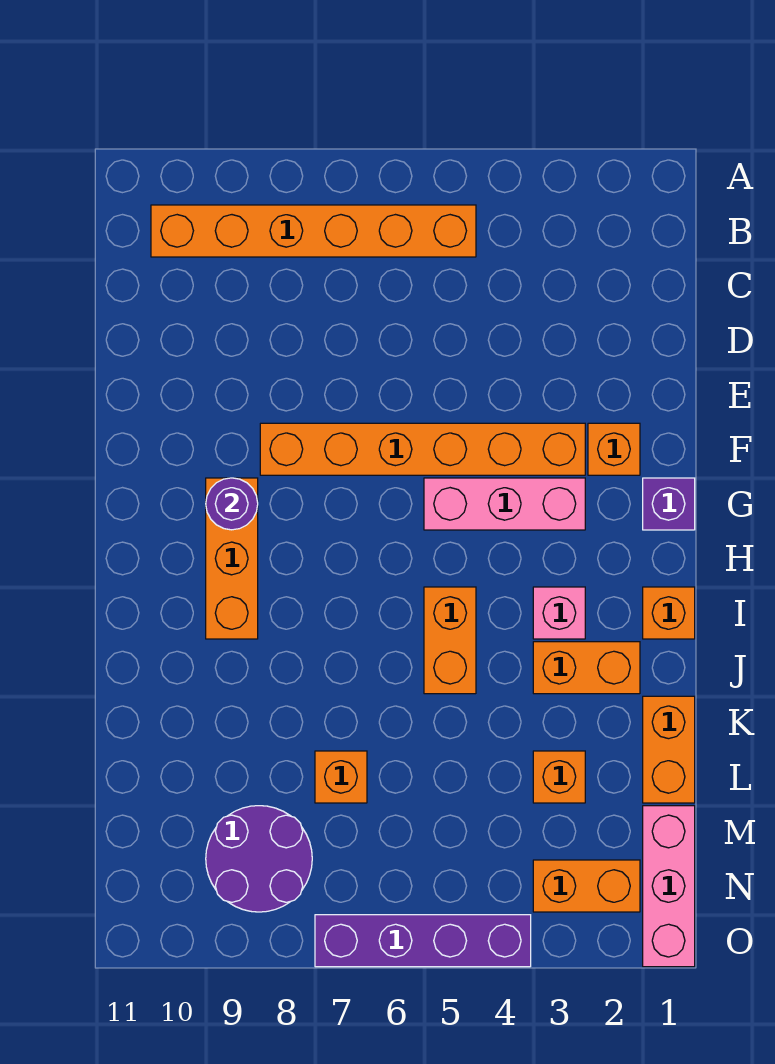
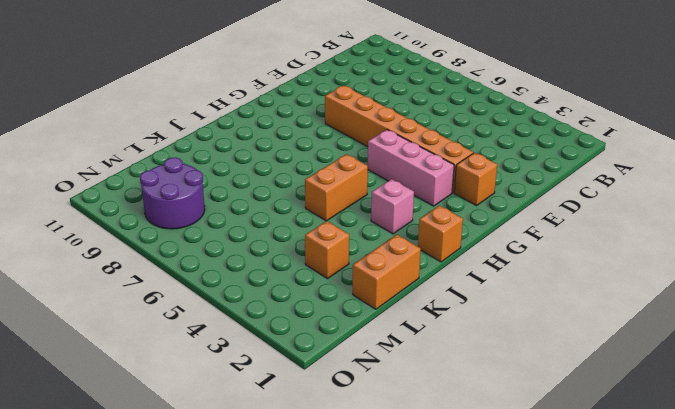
none -> orange 1x6 brick [151,205,476,257]
none -> purple 1x1 brick [643,478,695,530]
none -> orange 1x3 brick [206,478,258,639]

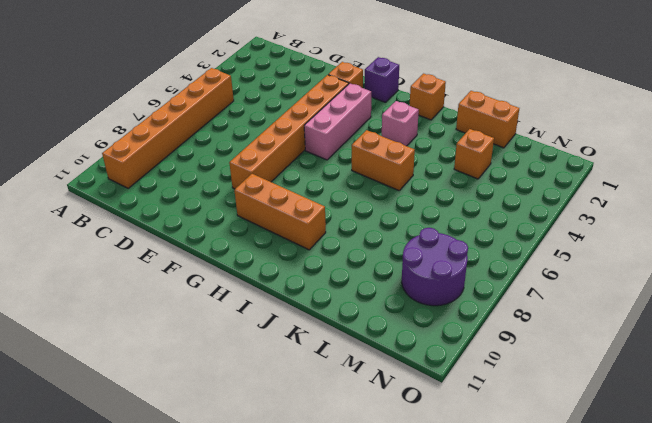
none -> orange 1x2 brick [533,642,640,694]
none -> orange 1x1 brick [315,751,367,803]
none -> pink 1x3 brick [643,806,695,967]

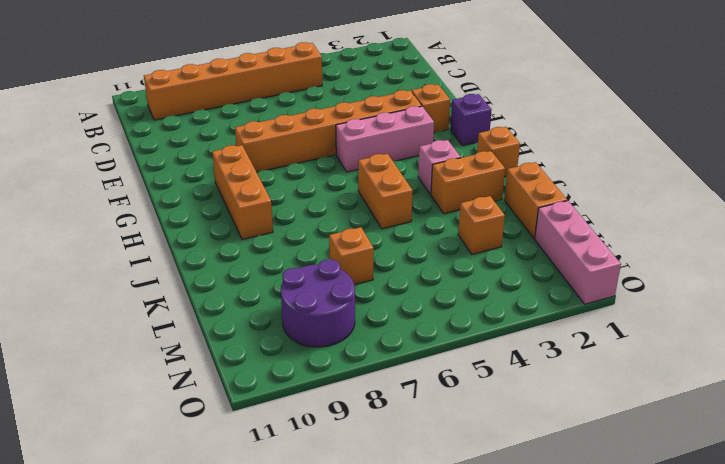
none -> orange 1x2 brick [533,860,640,912]
none -> purple 1x4 brick [315,915,531,967]
none -> purple 1x1 round brick [206,478,258,530]

